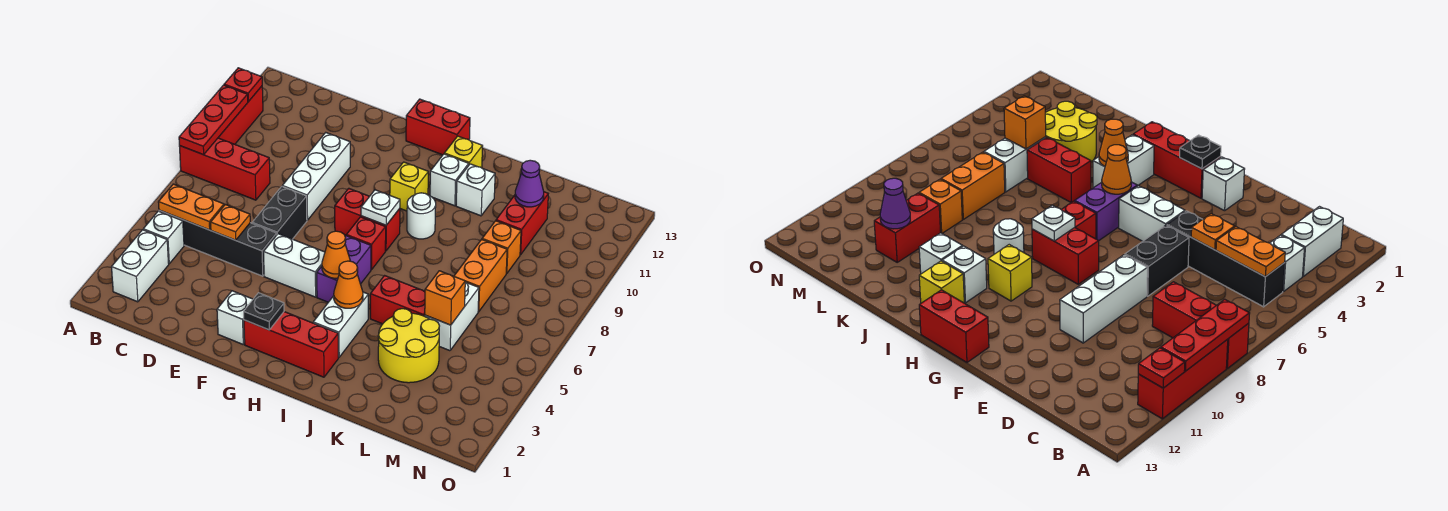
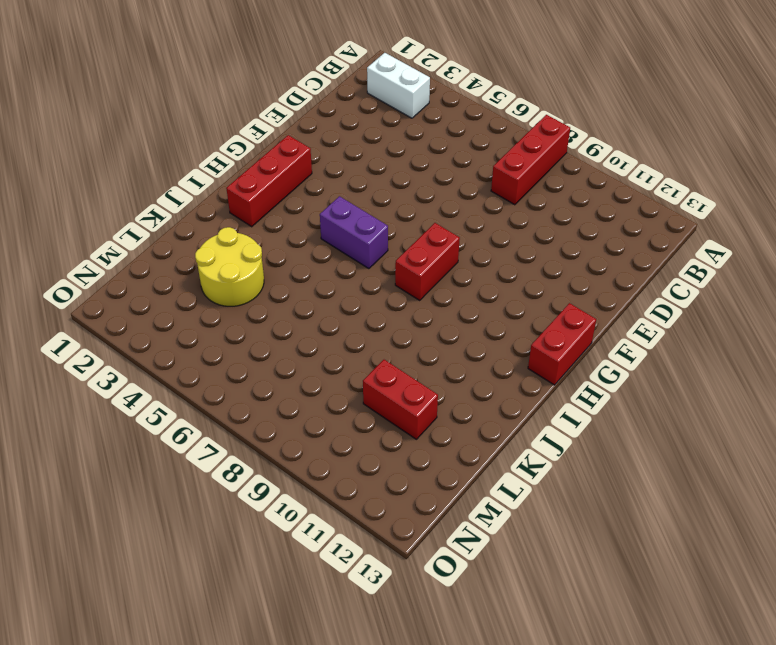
none -> red 1x3 brick [218,86,263,144]
none -> white 1x1 brick [143,211,184,264]
none -> black 1x4 brick [159,210,277,276]
none -> black 1x2 brick [252,187,307,239]

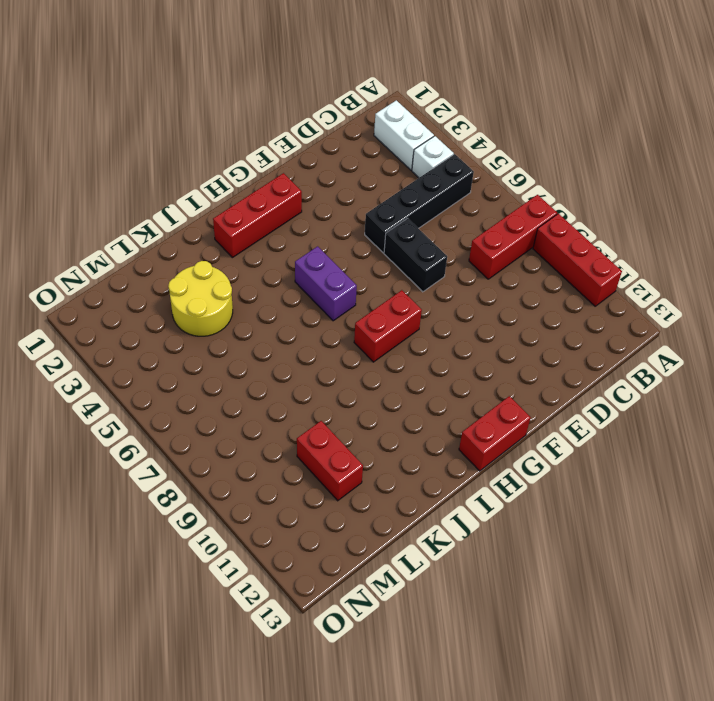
none -> white 1x3 brick [282,133,350,220]
none -> white 1x1 brick [217,291,253,344]
none -> white 1x2 brick [263,234,325,297]
none -> red 1x1 brick [346,217,386,270]

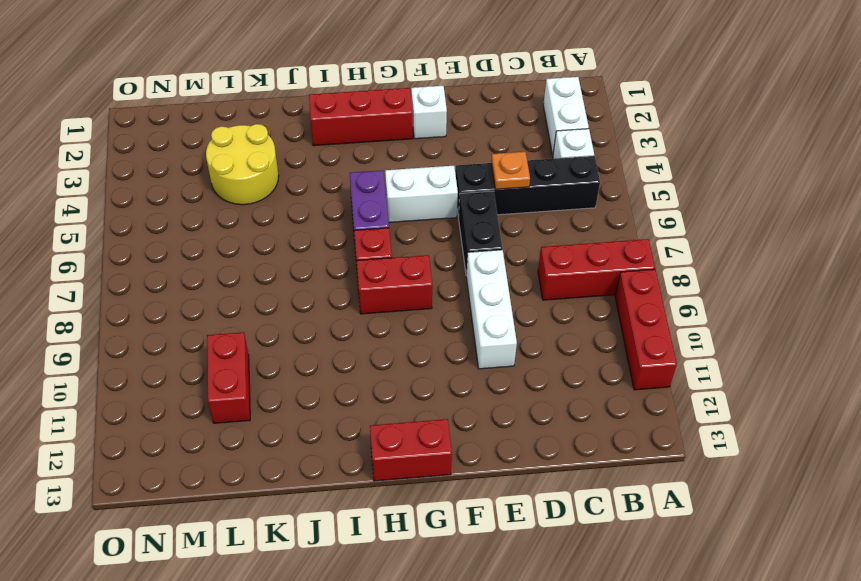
none -> yellow 1x1 brick [390,162,428,211]
none -> white 1x2 brick [313,292,368,357]
none -> white 1x1 round brick [407,193,436,239]
none -> white 1x1 brick [430,154,469,206]

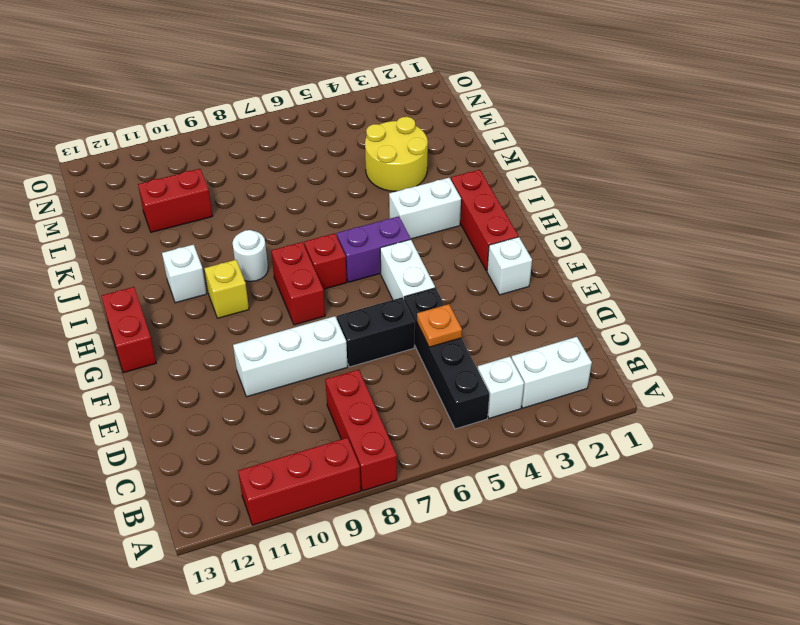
none -> yellow 1x1 brick [444,136,483,168]
none -> red 1x2 brick [370,276,425,324]
none -> white 1x1 brick [456,164,495,216]
none -> white 1x2 brick [425,283,479,351]

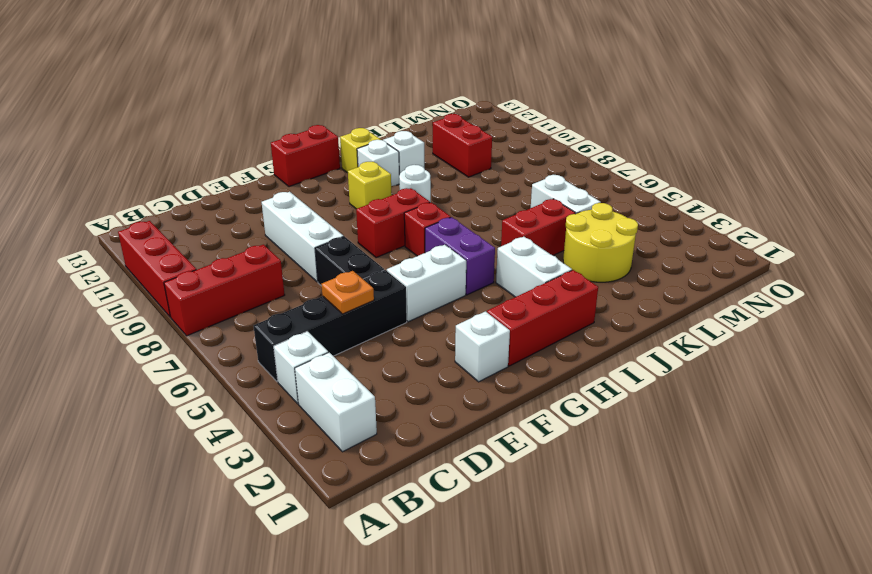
none -> orange 1x2 brick [454,239,507,312]
none -> orange 1x1 brick [482,221,521,274]
none -> red 1x3 plate [179,85,248,155]
none -> red 1x1 plate [224,68,262,102]

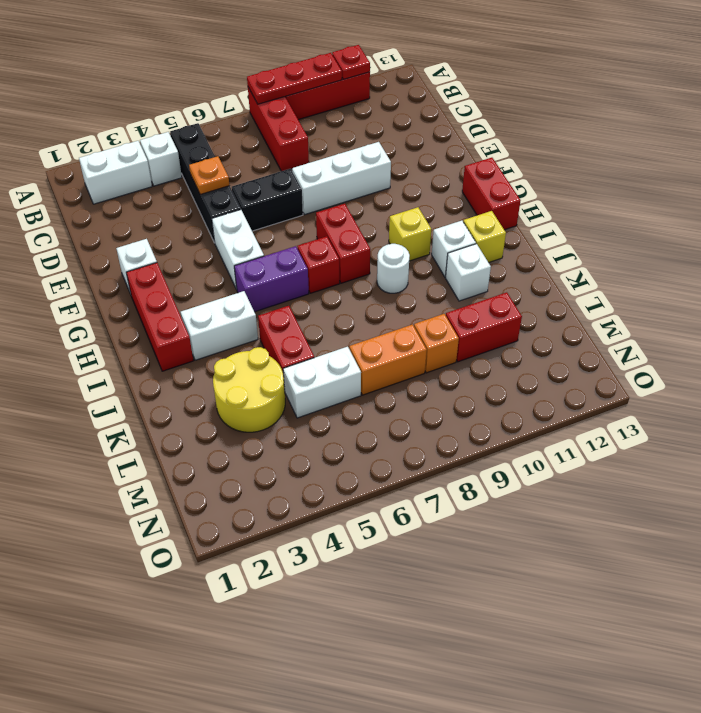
none -> orange 1x2 plate [158,184,224,230]
none -> black 1x1 plate [244,293,284,330]
none -> orange 1x1 cone [322,231,350,278]
none -> white 1x1 plate [361,190,400,225]

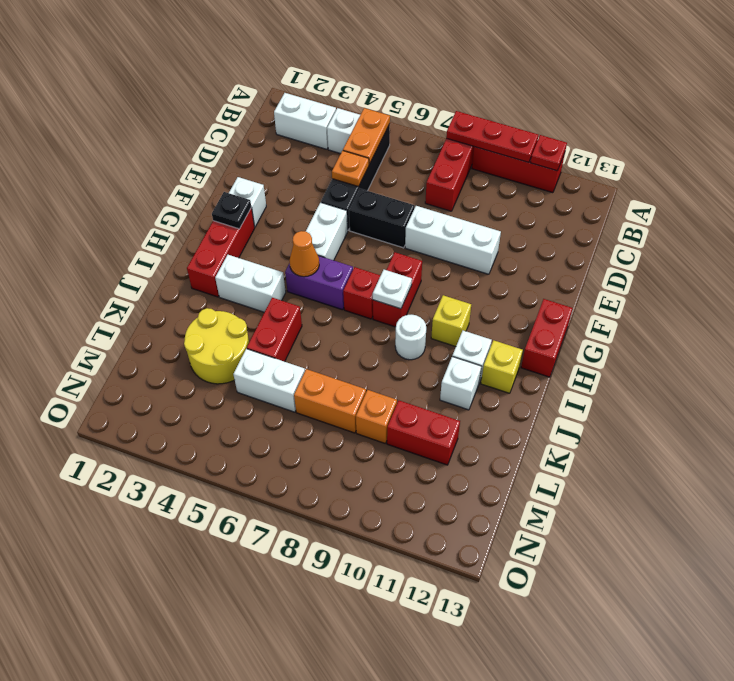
none -> orange 1x1 cone [334,261,363,308]
none -> orange 1x1 brick [425,271,466,325]
none -> purple 1x1 cone [515,160,544,207]

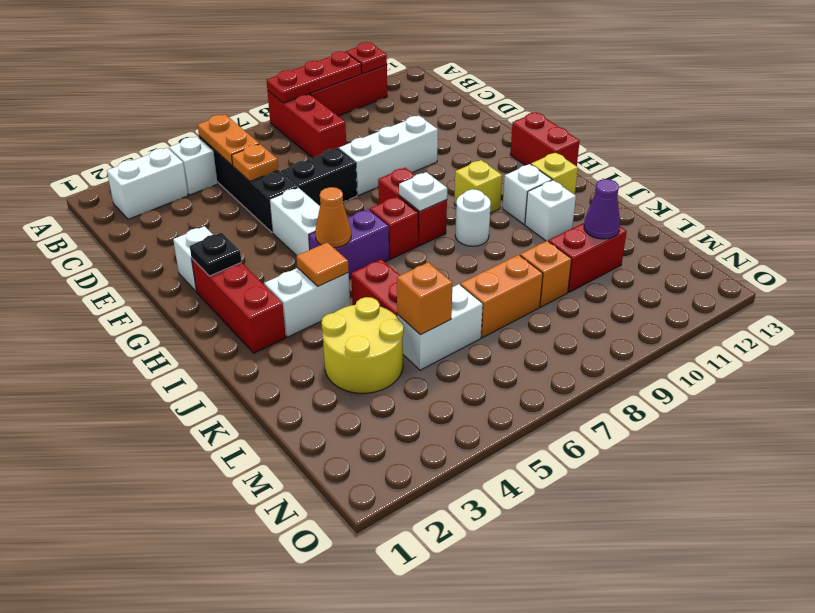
orange 1x1 tile [297,242,349,286] -> orange 1x1 cone [334,261,363,308]

